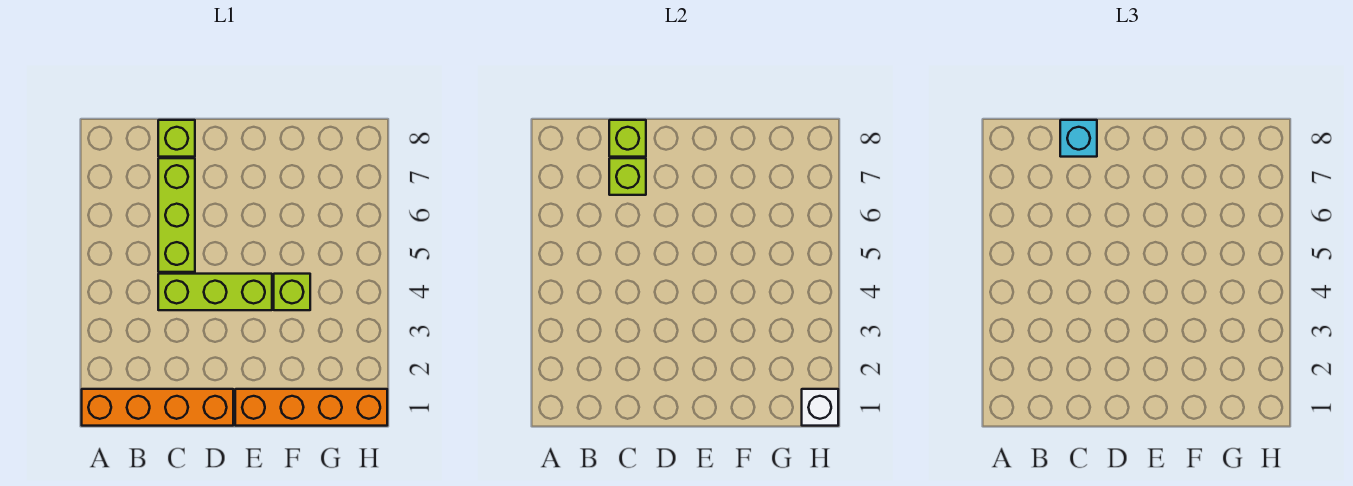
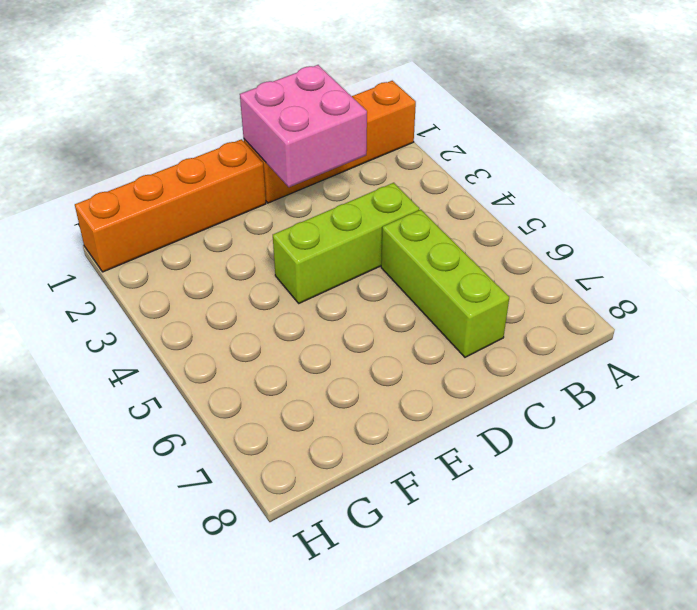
pink 2x2 brick [240,65,367,187] -> none
none -> lime 1x1 brick [158,120,195,157]
none -> lime 1x1 brick [274,274,310,310]

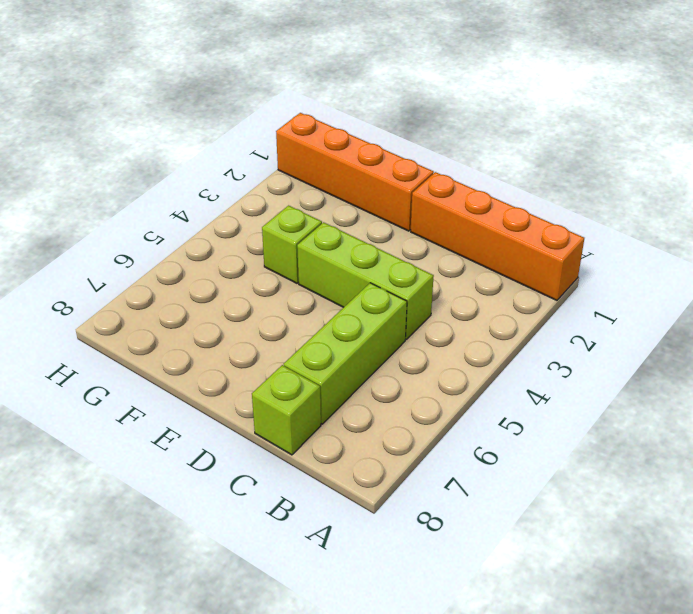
none -> lime 1x1 brick [609,158,646,195]
none -> lime 1x1 brick [609,120,646,157]

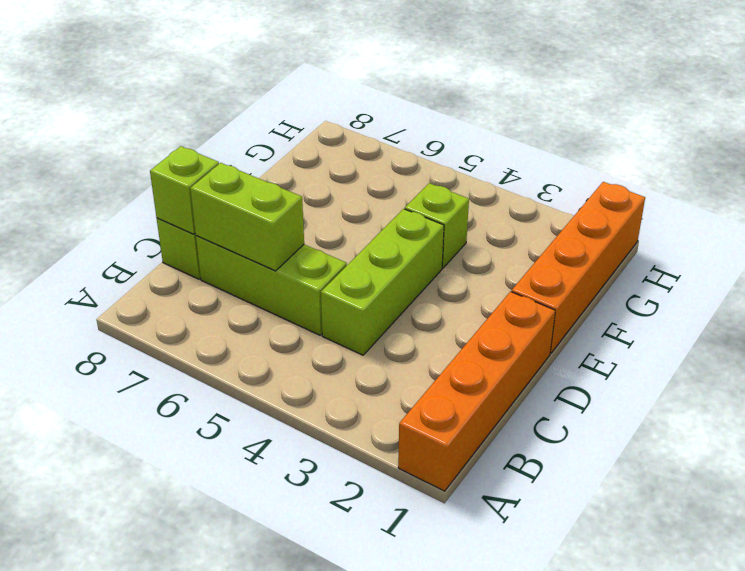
lime 1x2 brick [190,163,304,271] -> lime 1x1 brick [609,158,646,195]
none -> white 1x1 brick [802,389,838,426]
none -> cyan 1x1 brick [1060,120,1097,157]

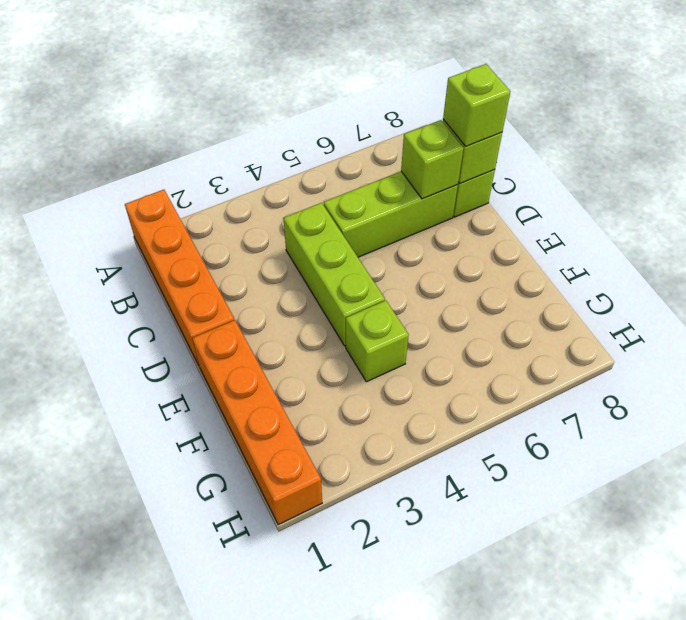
lime 1x1 brick [443,64,510,146] -> cyan 1x1 brick [1060,120,1097,157]
none -> white 1x1 brick [802,389,838,426]

